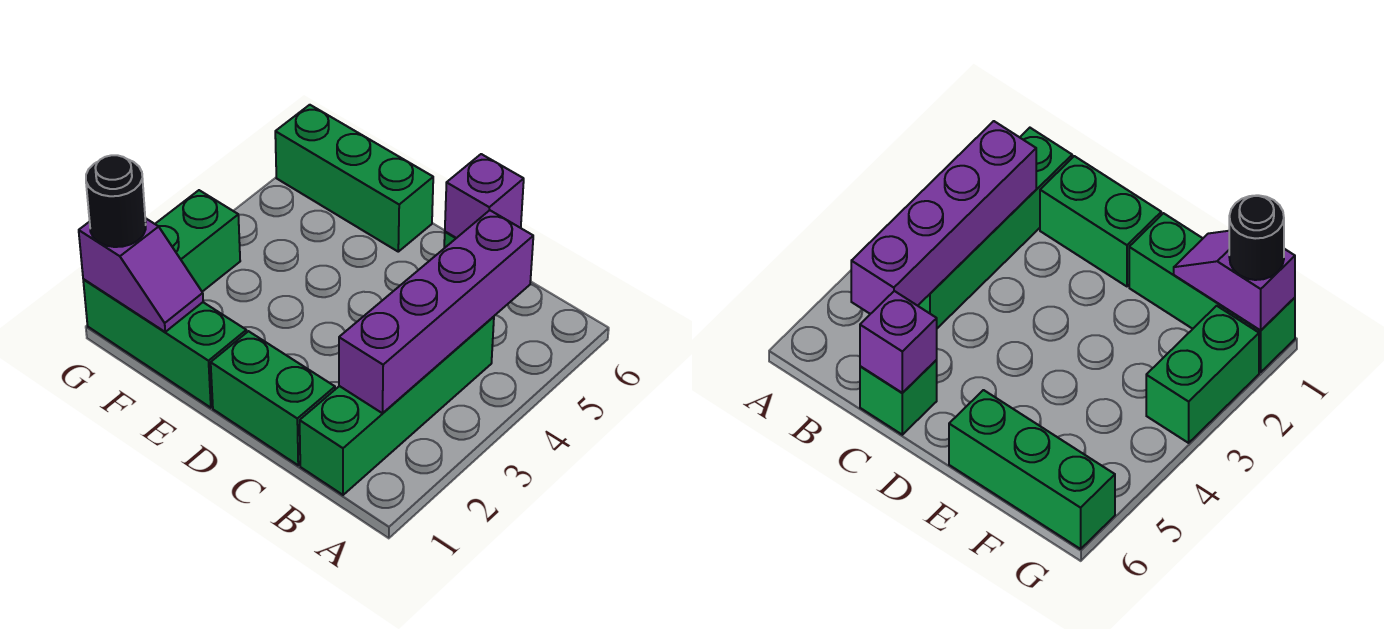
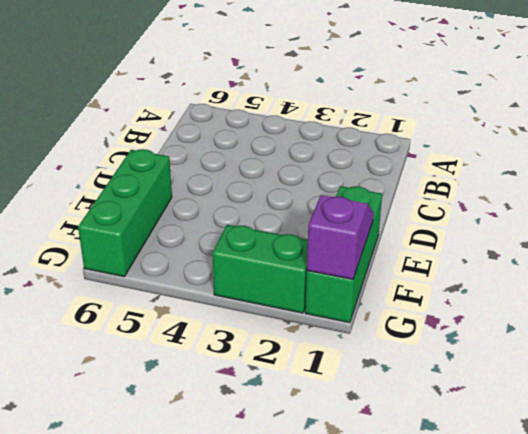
none -> green 1x4 brick [300,317,494,495]
none -> green 1x2 brick [211,331,335,465]

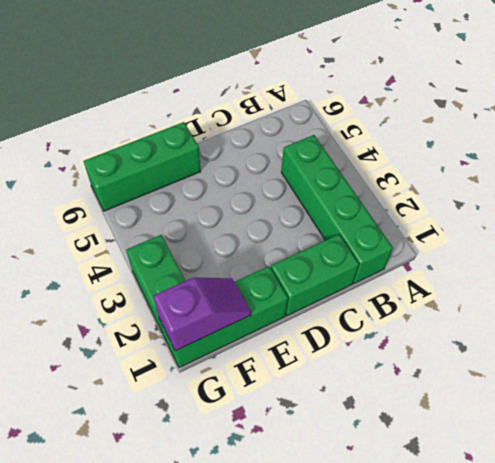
none -> green 1x1 brick [860,360,937,435]
none -> purple 1x4 brick [339,210,533,413]

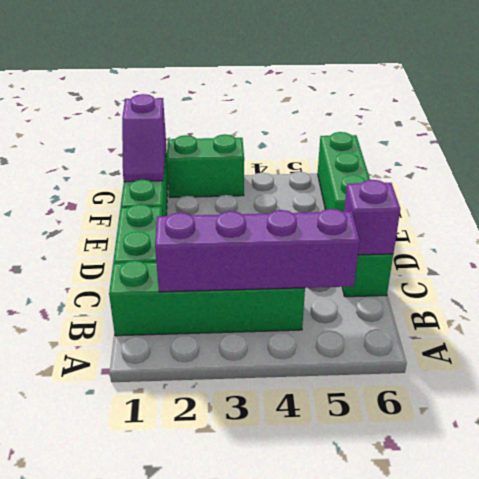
none -> black 1x1 round brick [86,155,146,247]

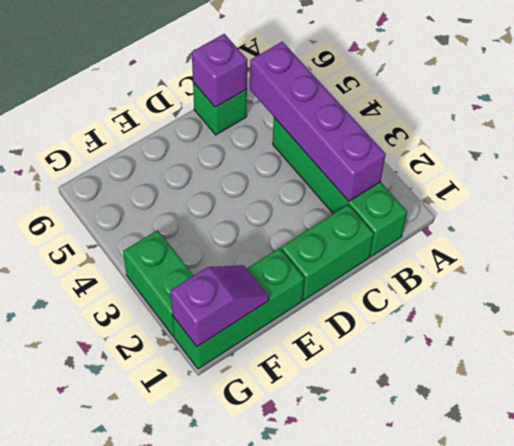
none -> green 1x3 brick [275,105,433,252]
none -> black 1x1 round brick [86,155,146,247]

